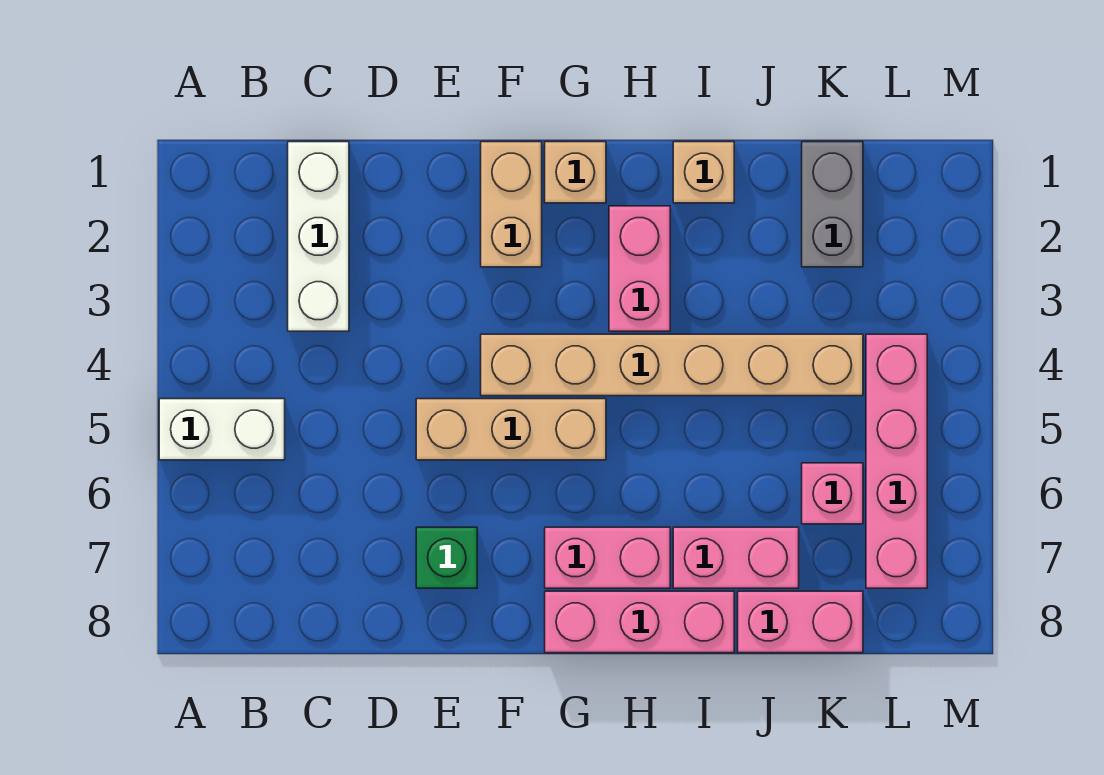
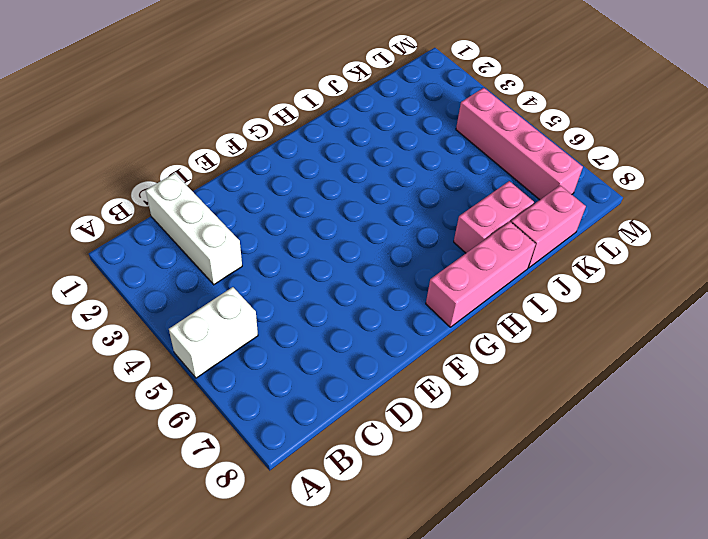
none -> tan 1x3 brick [416,399,606,460]
none -> green 1x1 brick [416,527,477,588]
none -> tan 1x2 brick [481,142,542,267]

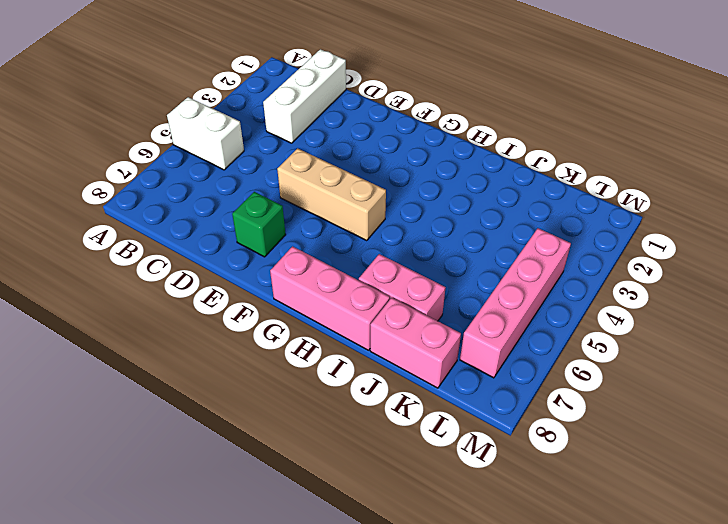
none -> tan 1x2 brick [481,142,542,267]
none -> tan 1x6 brick [481,334,863,396]
none -> tan 1x1 brick [545,142,606,203]

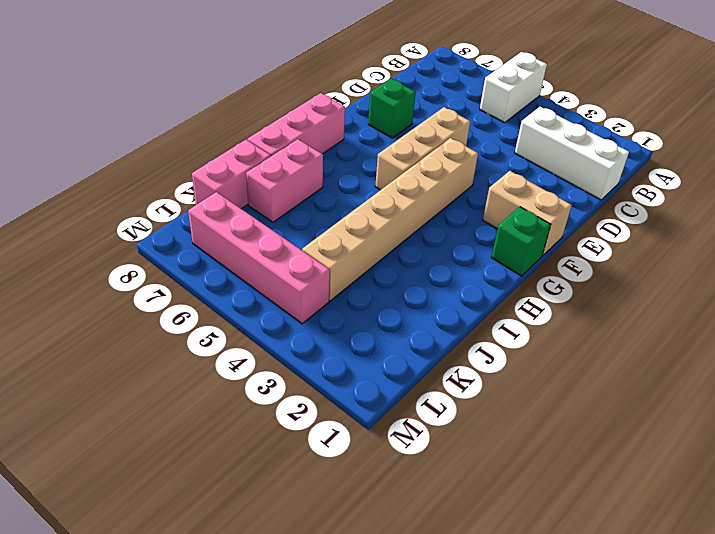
green 1x1 brick [491,207,551,276] -> tan 1x1 brick [545,142,606,203]
none -> pink 1x2 brick [545,527,670,588]
none -> pink 1x2 brick [609,206,670,331]
none -> tan 1x1 brick [673,142,734,203]

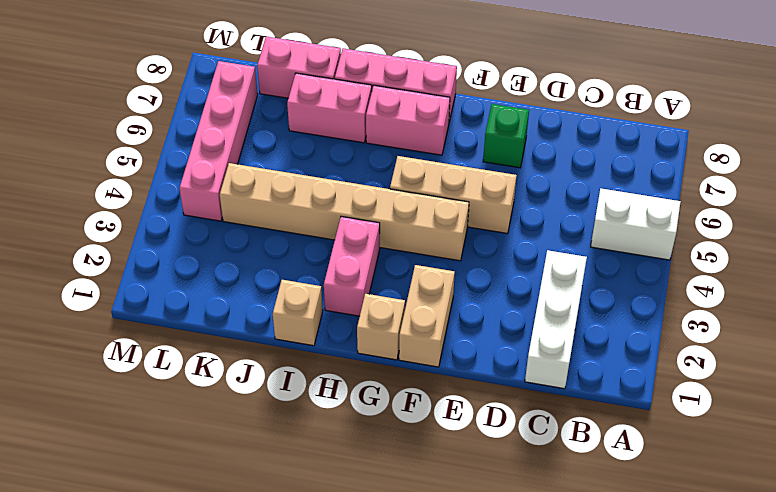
none -> grey 1x2 brick [802,142,863,267]
none -> pink 1x1 brick [802,463,863,524]

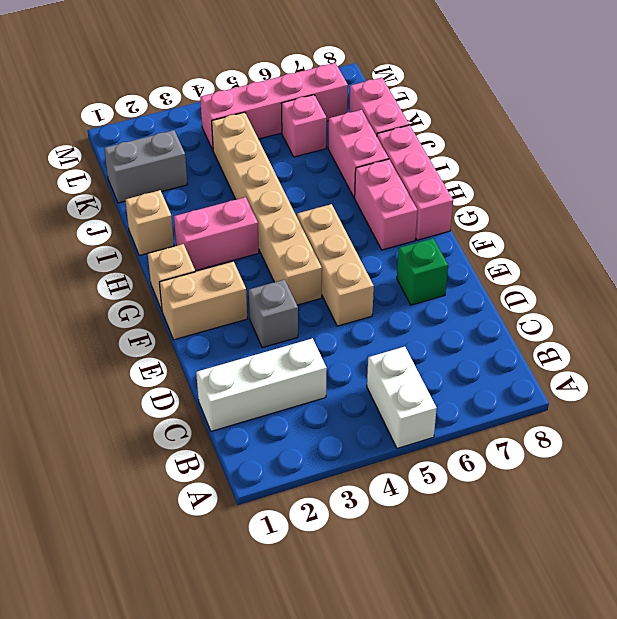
grey 1x1 brick [249,280,298,348] -> none

